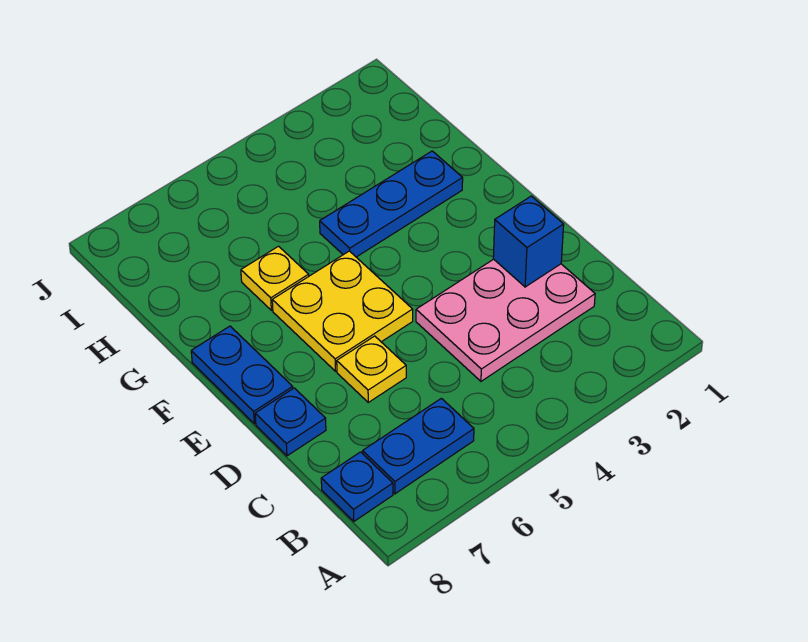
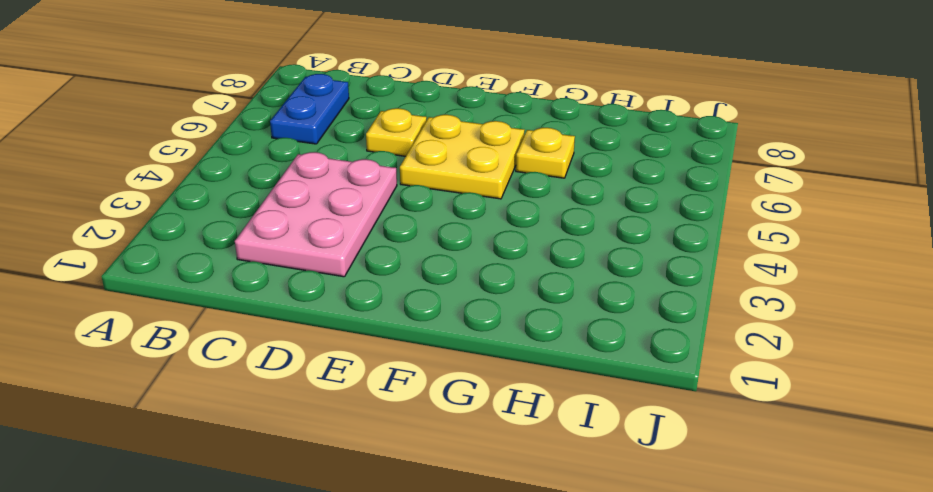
none -> blue 1x1 plate [321,452,393,521]
none -> blue 1x1 plate [255,388,326,456]

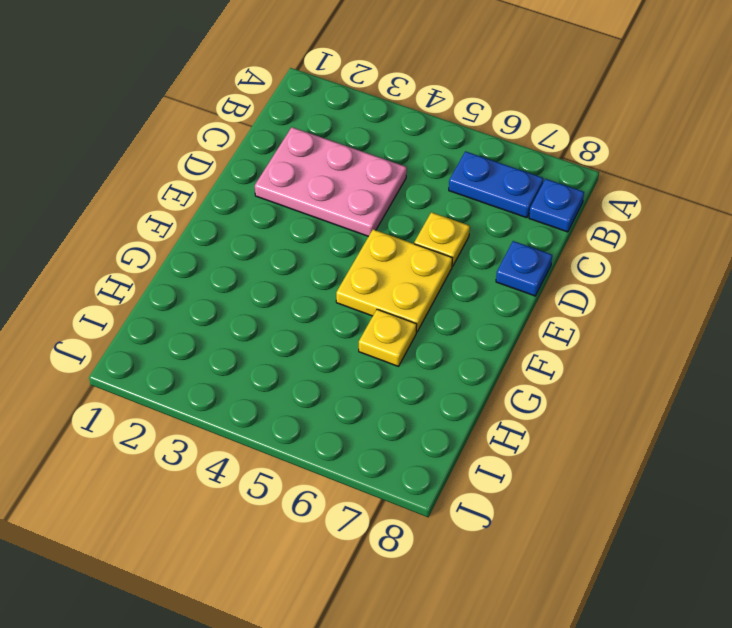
none -> blue 1x2 plate [191,326,293,424]
none -> blue 1x3 plate [320,151,463,257]

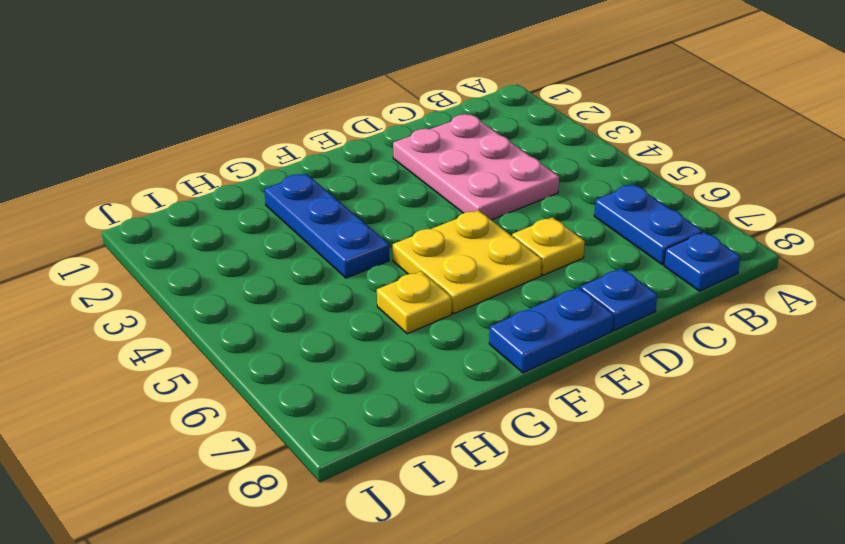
none -> blue 1x1 brick [493,196,564,287]

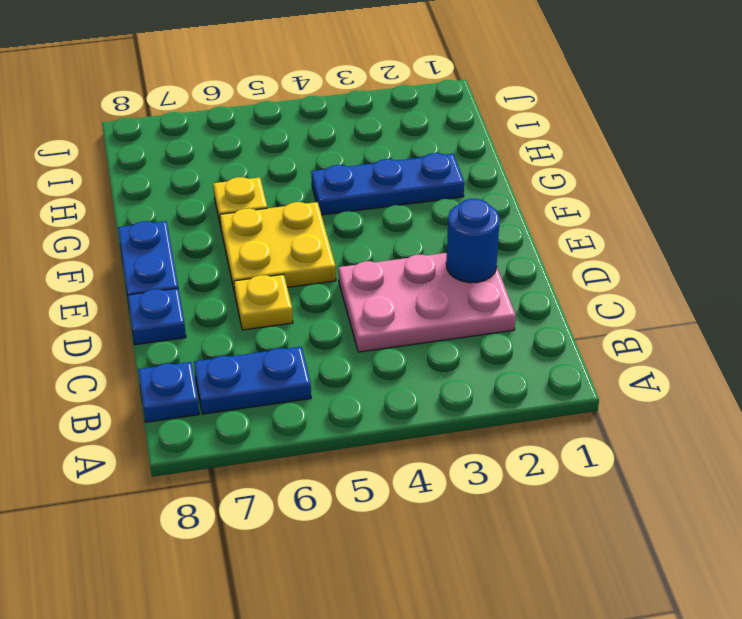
blue 1x1 round brick [446,199,500,283] -> blue 1x1 brick [493,196,564,287]

